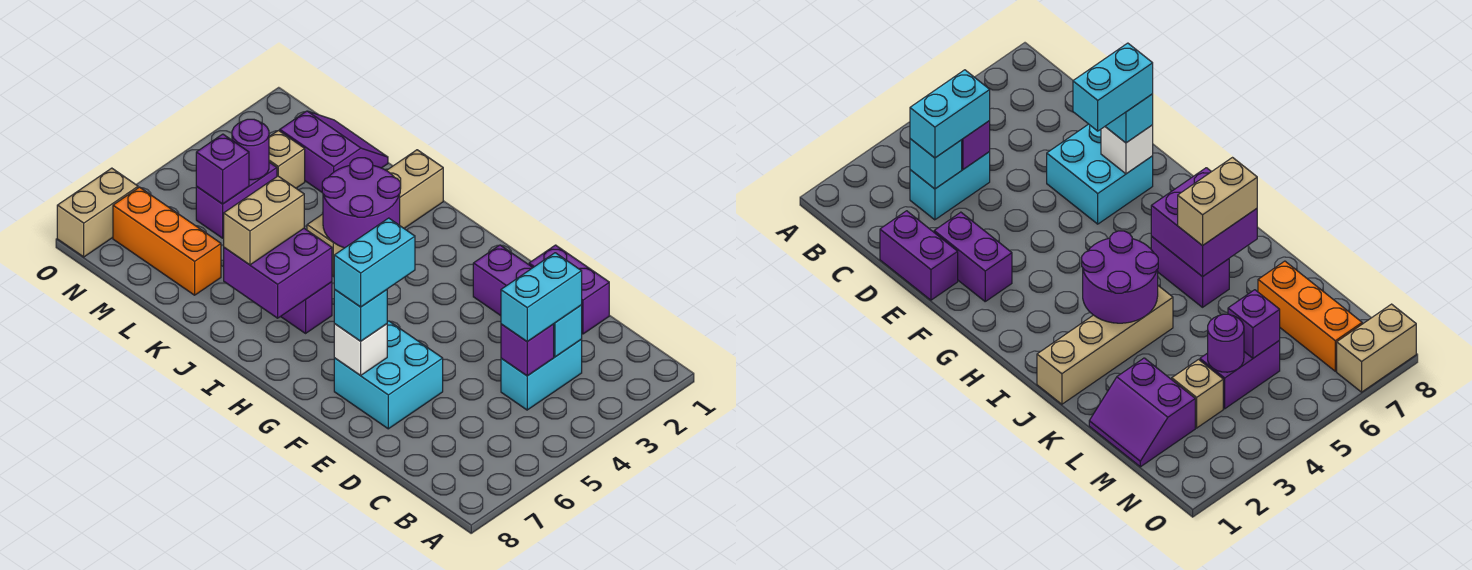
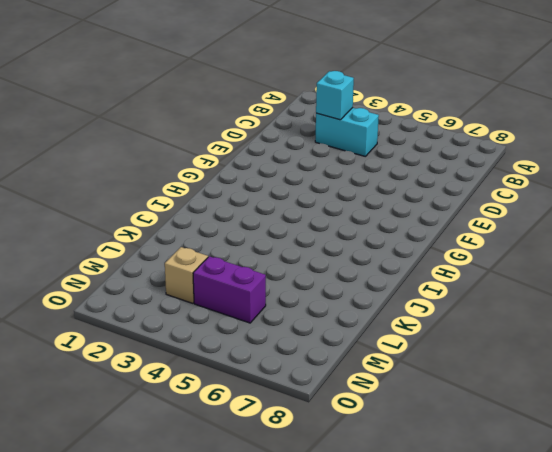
none -> purple 1x2 brick [529,245,609,334]
none -> purple 1x2 brick [473,245,533,316]
none -> cyan 2x2 brick [334,321,443,429]

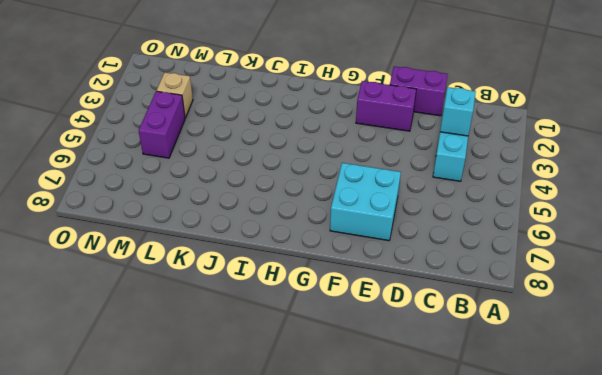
none -> purple 1x2 brick [281,282,332,333]
none -> tan 1x4 brick [307,150,443,276]
none -> purple 2x2 slope [280,111,388,192]

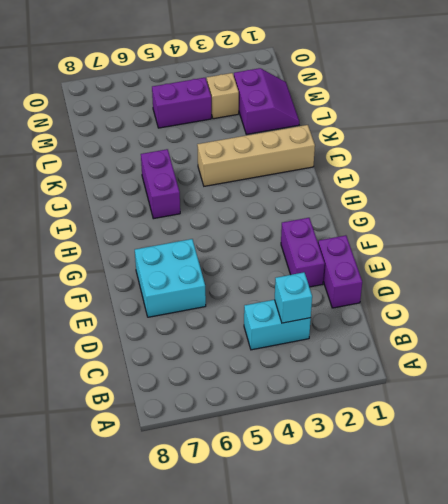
none -> orange 1x3 brick [113,187,221,295]
none -> tan 1x2 brick [57,168,138,257]
none -> purple 1x1 brick [501,324,554,376]

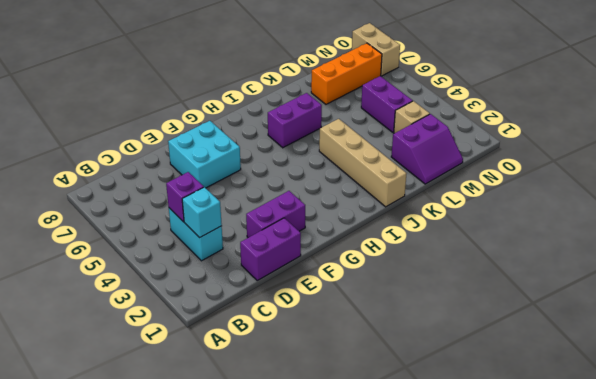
none -> white 1x1 brick [334,324,387,376]
none -> purple 2x2 round brick [322,158,400,248]
none -> purple 2x2 brick [224,228,332,318]

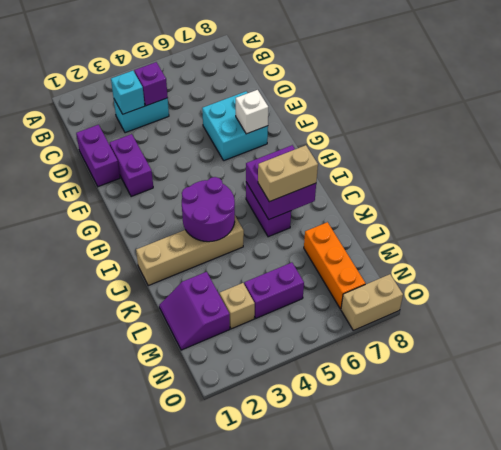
none -> purple 1x1 round brick [232,119,269,180]
none -> purple 1x1 brick [196,134,249,204]
none -> cyan 1x2 brick [501,253,582,342]

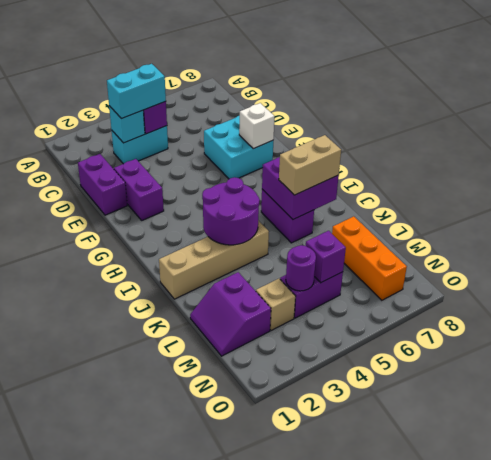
none -> tan 1x2 brick [57,168,138,257]
none -> cyan 1x1 brick [334,290,387,341]
none -> cyan 1x2 brick [334,218,415,307]

